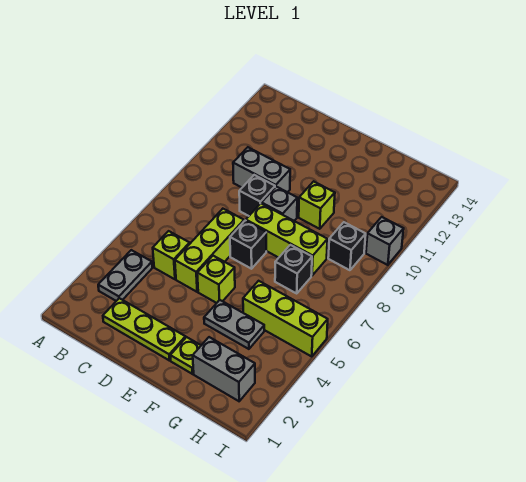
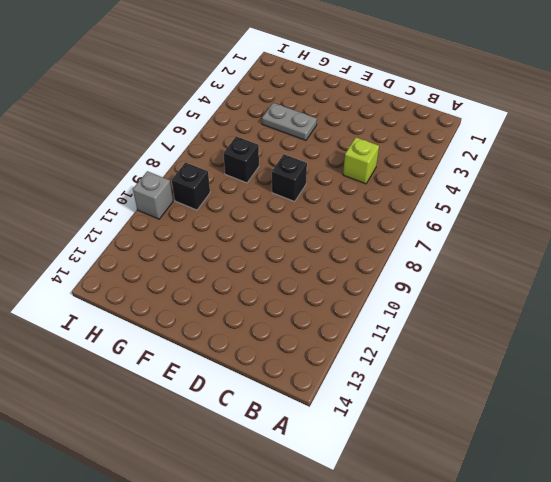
none -> grey 1x2 plate [98,250,152,301]
none -> lime 1x3 plate [103,298,186,361]
none -> grey 1x2 brick [233,147,290,192]

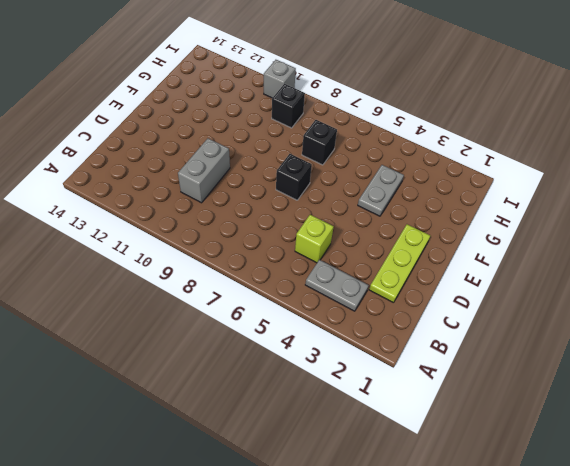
none -> lime 1x3 brick [175,209,244,292]
none -> black 1x1 brick [239,175,275,216]
none -> lime 1x1 brick [197,256,235,303]

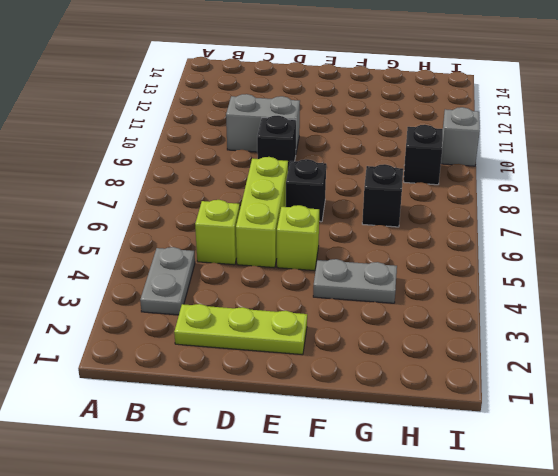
none -> lime 1x3 brick [246,203,328,276]
none -> grey 1x1 brick [262,187,297,221]
none -> lime 1x1 plate [170,337,201,374]

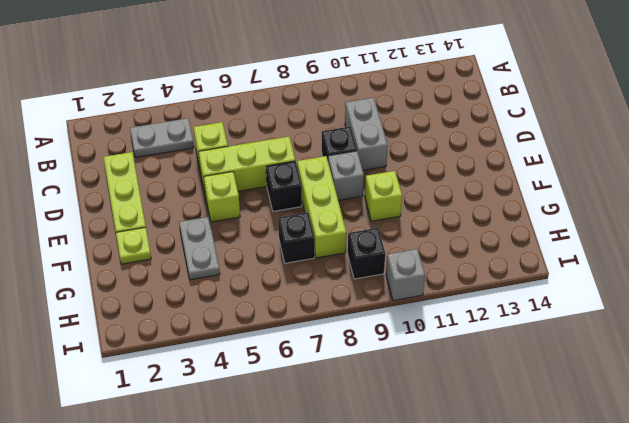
none -> grey 1x2 brick [193,337,255,401]
none -> lime 1x3 brick [243,281,328,357]

